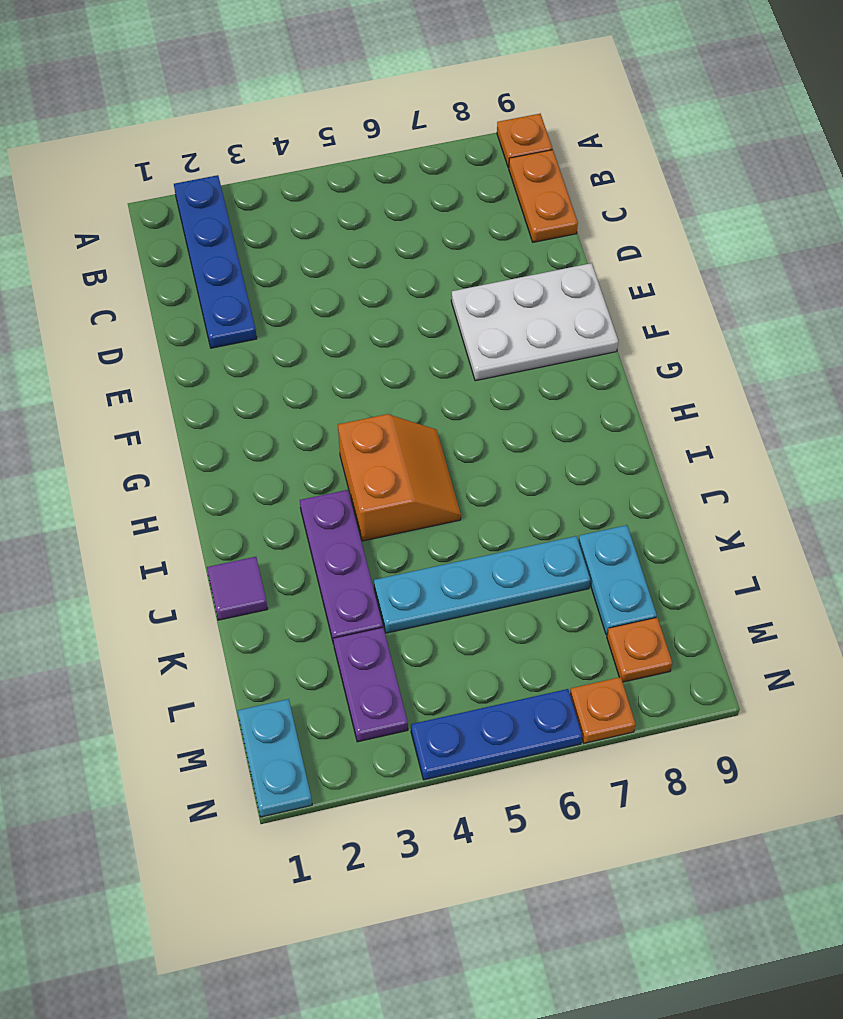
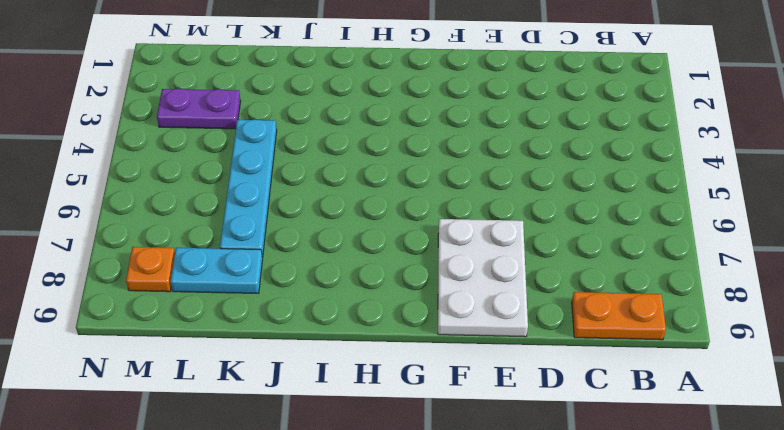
none -> blue 1x4 plate [174,175,257,348]
none -> orange 1x1 plate [497,114,552,168]
none -> orange 2x2 slope [338,414,461,541]

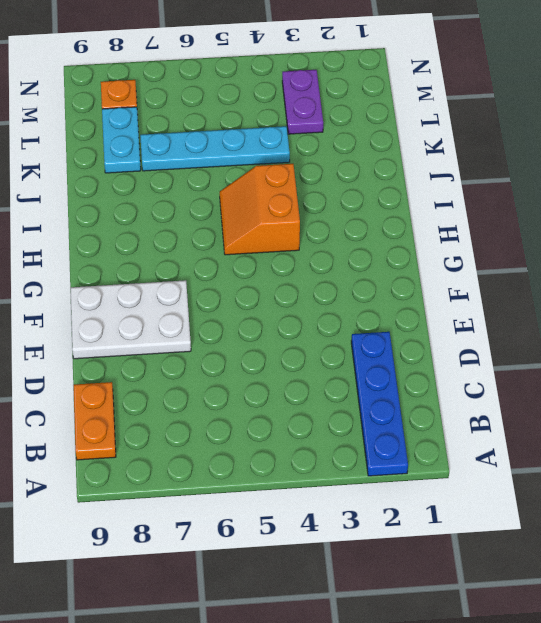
none -> orange 1x1 plate [497,114,552,168]
none -> purple 1x3 plate [300,490,383,644]
none -> purple 1x1 tile [207,557,268,620]

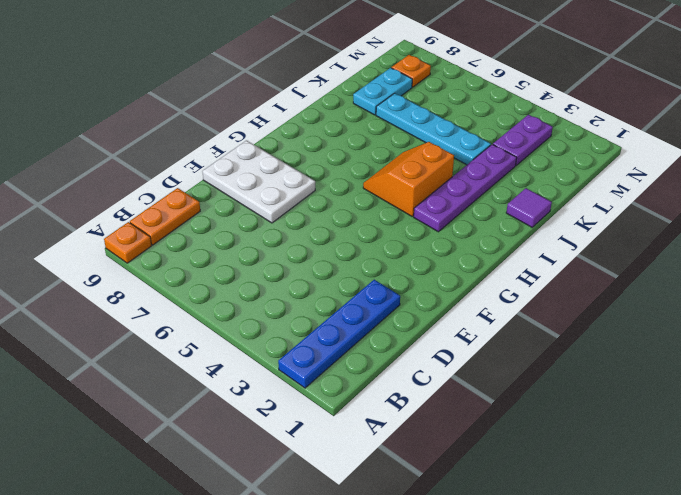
purple 1x4 plate [414,144,517,232] -> purple 1x3 plate [300,490,383,644]
none -> cyan 1x2 plate [238,699,312,817]
none -> blue 1x3 plate [411,689,582,780]
none -> orange 1x1 plate [570,677,636,743]

